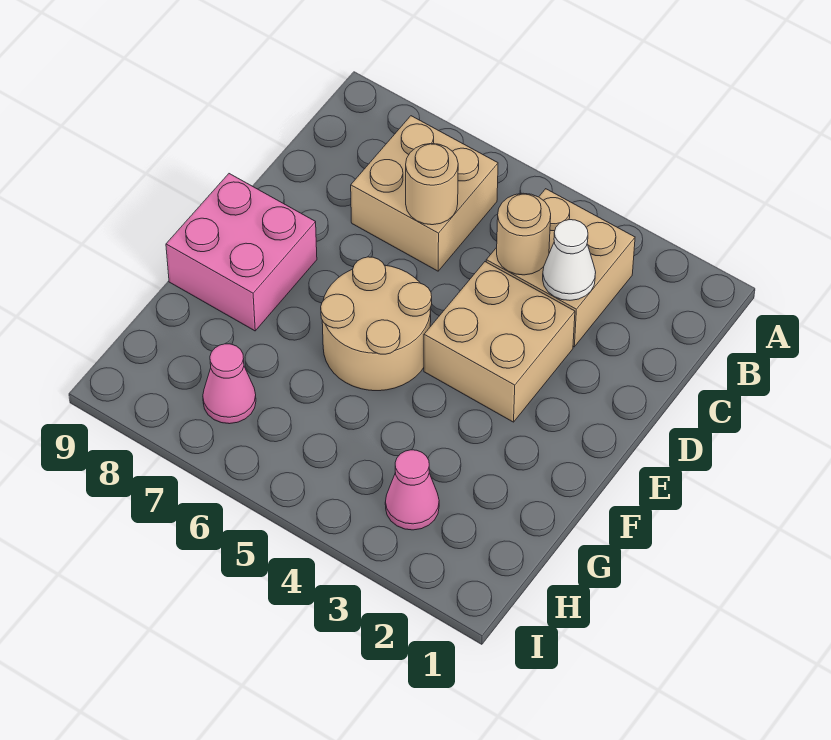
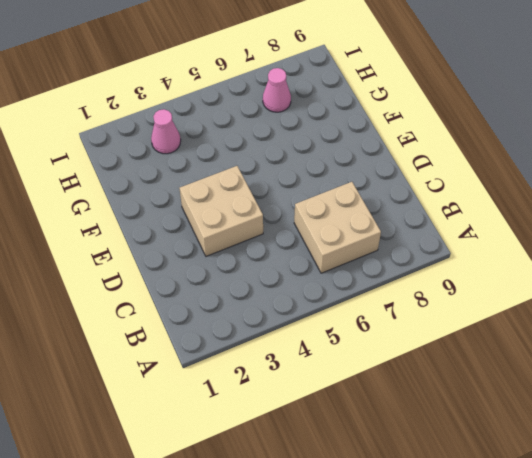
none -> tan 2x2 brick [486,189,635,347]
none -> tan 2x2 round brick [321,257,432,391]

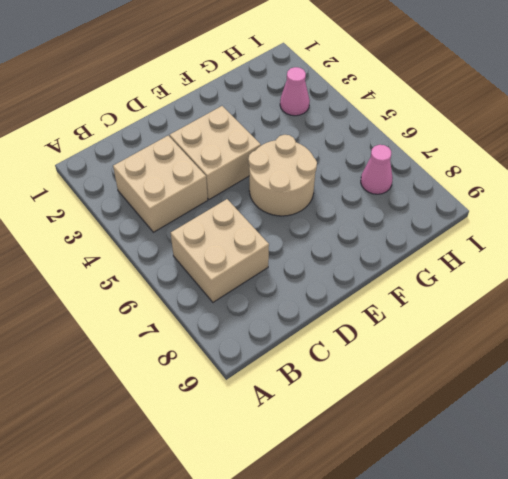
none -> pink 2x2 brick [166,174,317,331]
none -> white 1x1 cone [543,220,596,300]

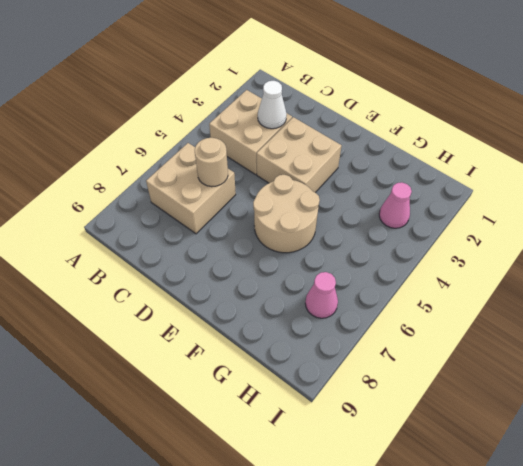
none -> pink 2x2 brick [166,174,317,331]
none -> tan 1x1 round brick [497,193,551,275]

